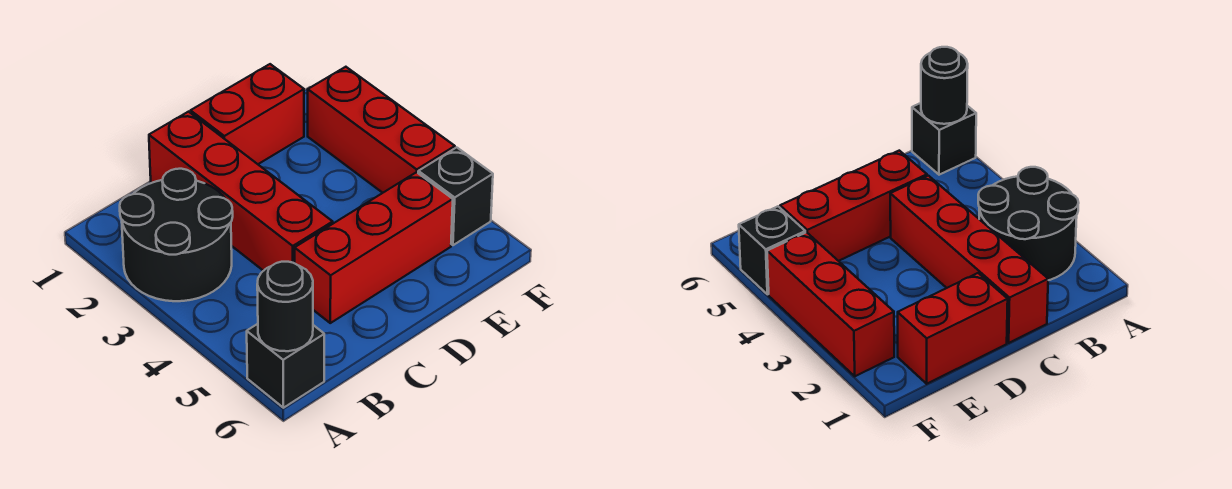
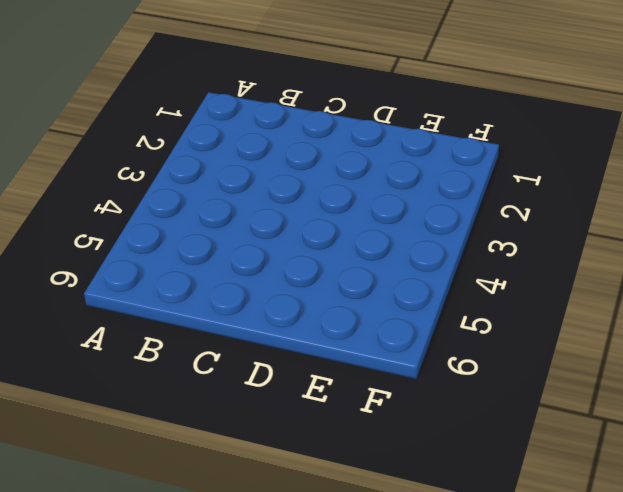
none -> black 2x2 round brick [120,169,233,301]
none -> black 1x1 brick [247,324,324,408]

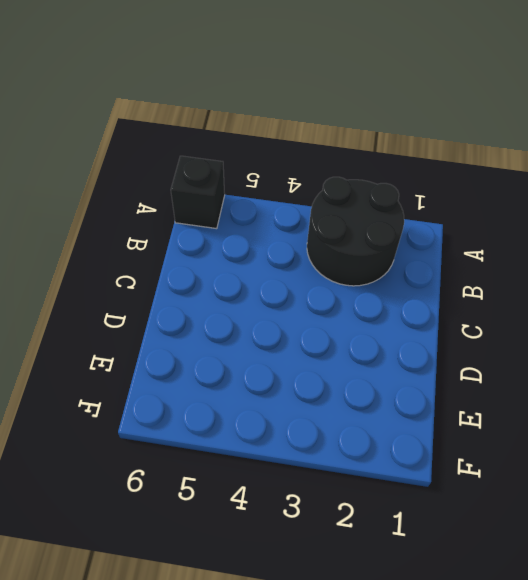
none -> red 1x4 brick [149,112,333,271]
none -> red 1x3 brick [295,172,453,323]

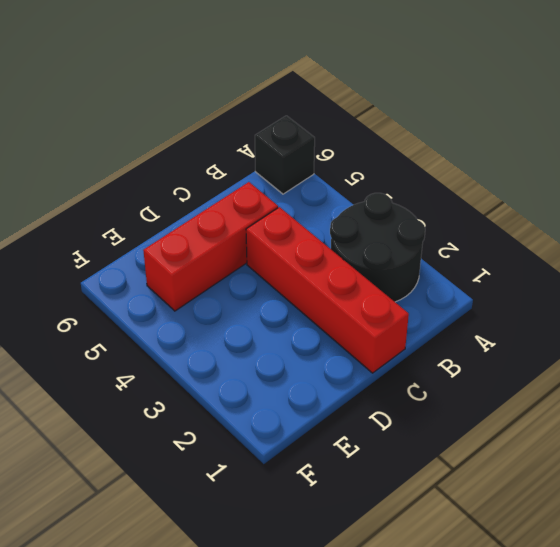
none -> red 1x2 brick [191,64,304,164]
none -> red 1x3 brick [308,67,455,193]

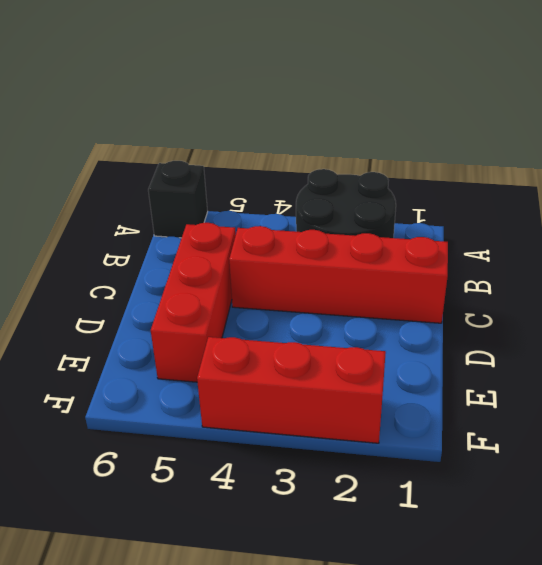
none -> red 1x2 brick [191,64,304,164]
none -> black 1x1 brick [418,147,493,245]

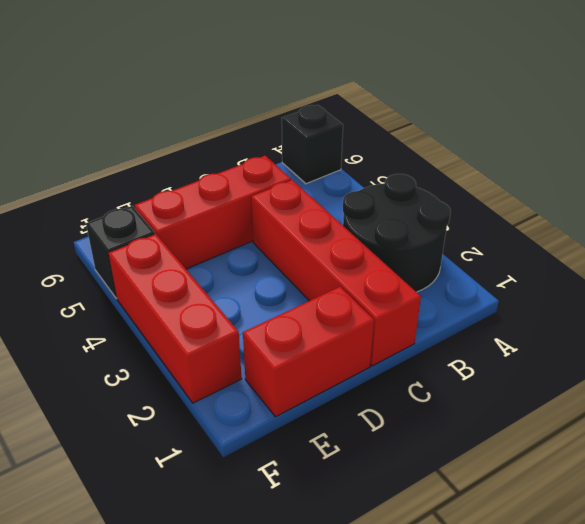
none -> black 1x1 round brick [257,262,313,351]

